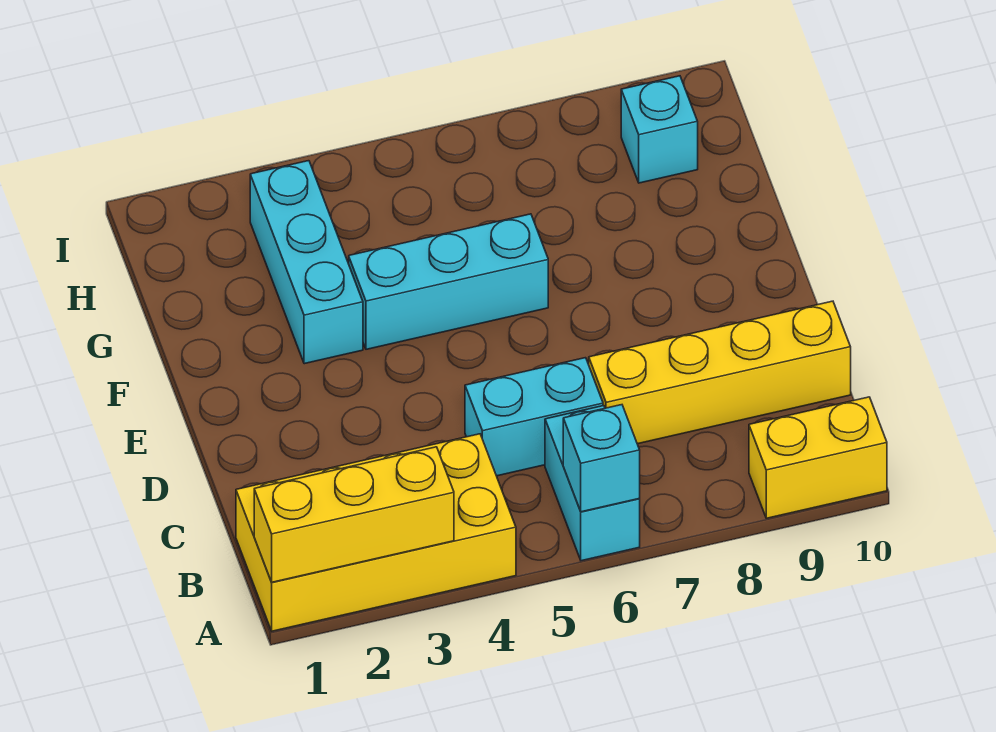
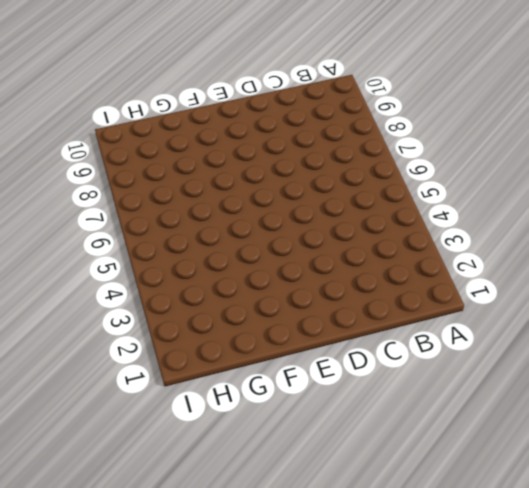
none -> yellow 2x4 brick [236,434,516,631]
none -> cyan 1x2 brick [545,406,640,561]

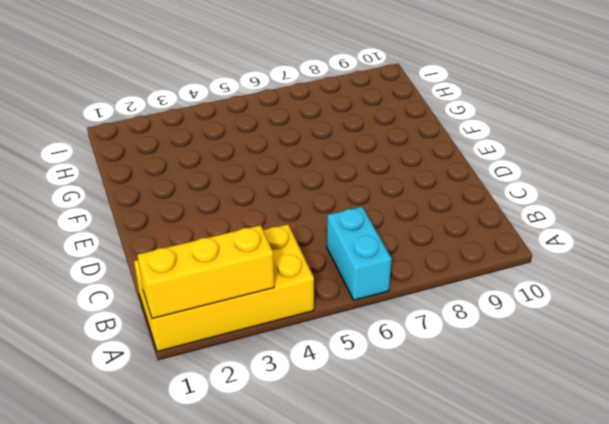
none -> yellow 1x2 brick [749,397,887,518]
none -> cyan 1x2 brick [465,358,603,476]

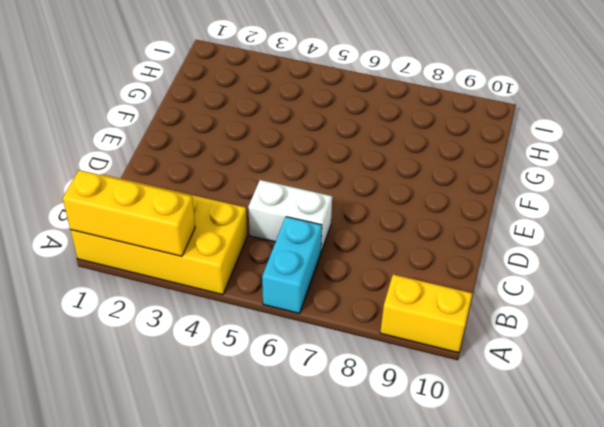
white 1x2 brick [248,180,332,252] -> cyan 1x2 brick [465,358,603,476]
none -> yellow 1x4 brick [589,301,851,444]
none -> cyan 1x3 brick [250,161,363,364]

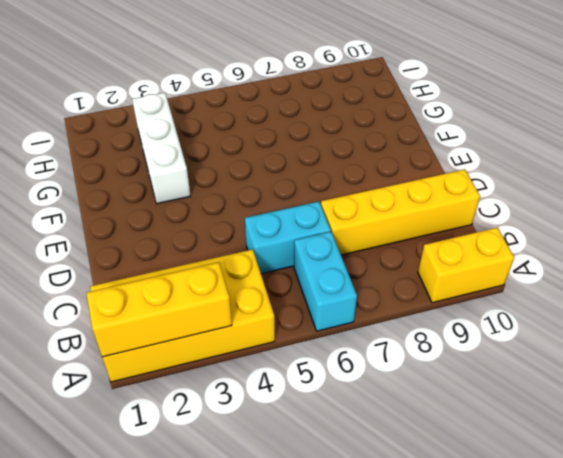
white 1x3 brick [132,93,191,204] -> cyan 1x3 brick [250,161,363,364]
none -> cyan 1x3 brick [349,214,548,349]
none -> cyan 1x1 brick [621,76,698,183]

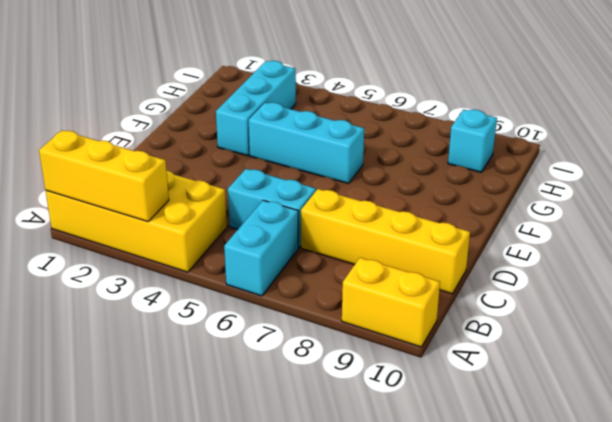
none -> cyan 1x1 brick [563,405,640,512]

